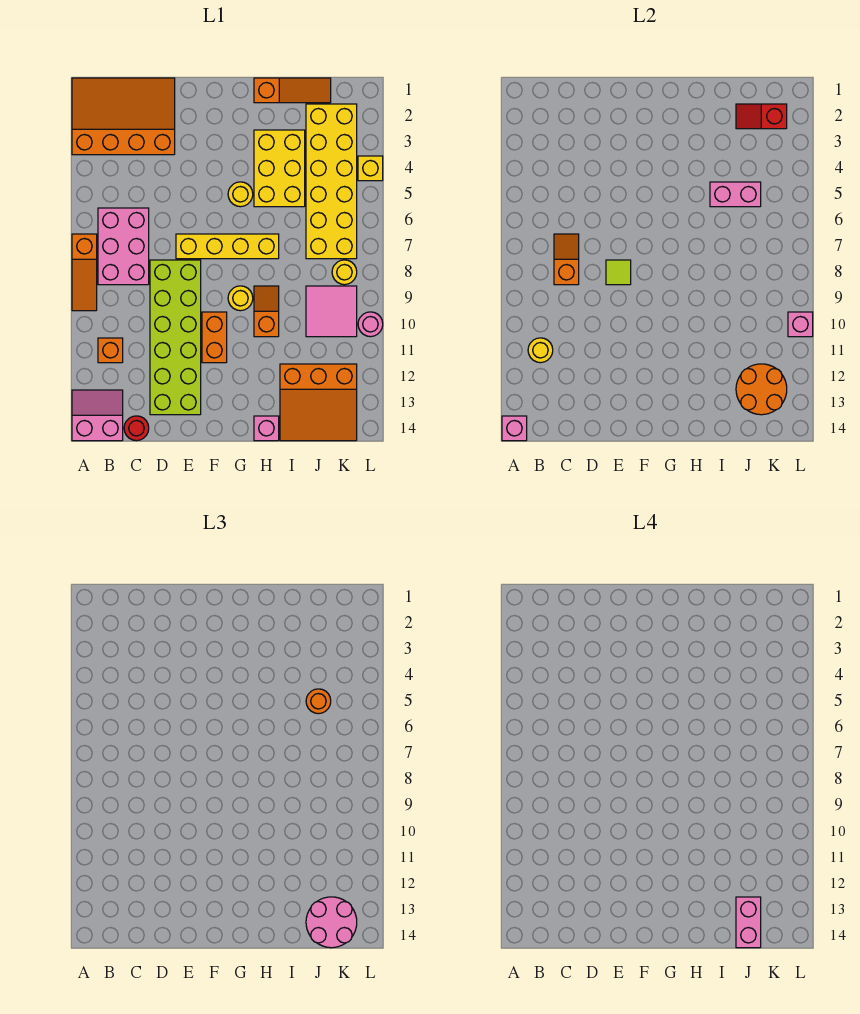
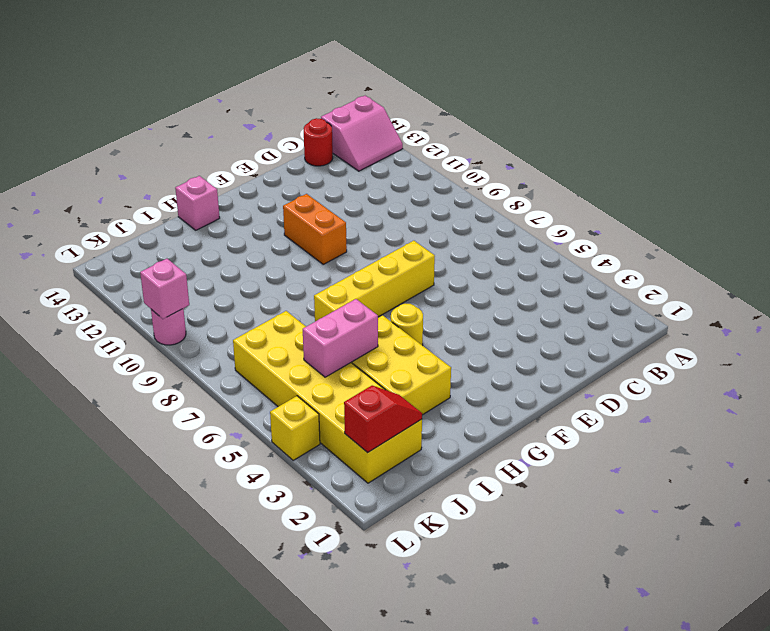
none -> orange 3x4 slope [72,78,175,155]
none -> orange 1x3 slope [72,234,97,311]
none -> pink 2x3 brick [98,208,149,285]
none -> orange 1x1 brick [98,338,123,363]

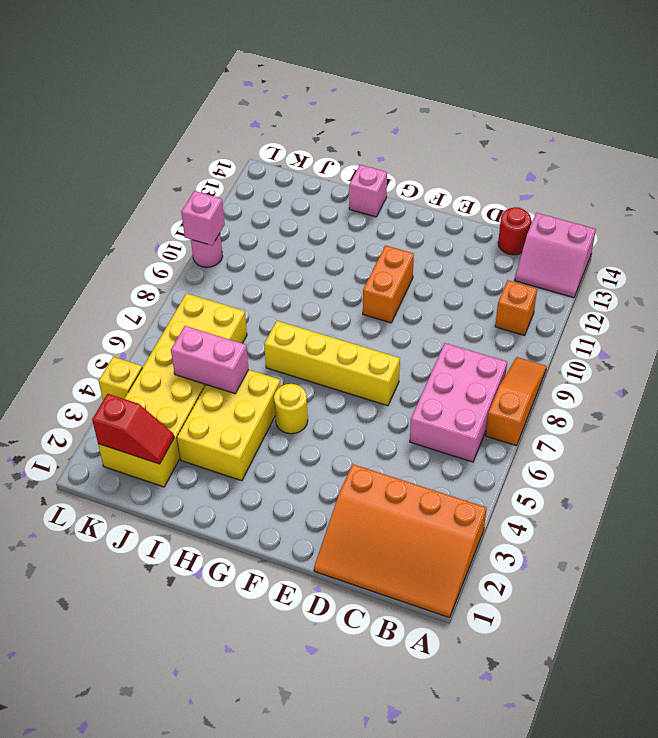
none -> lime 2x6 brick [150,260,201,415]
none -> yellow 1x1 round brick [228,286,253,311]
none -> orange 1x3 slope [254,78,331,103]
none -> orange 1x2 slope [254,286,279,337]

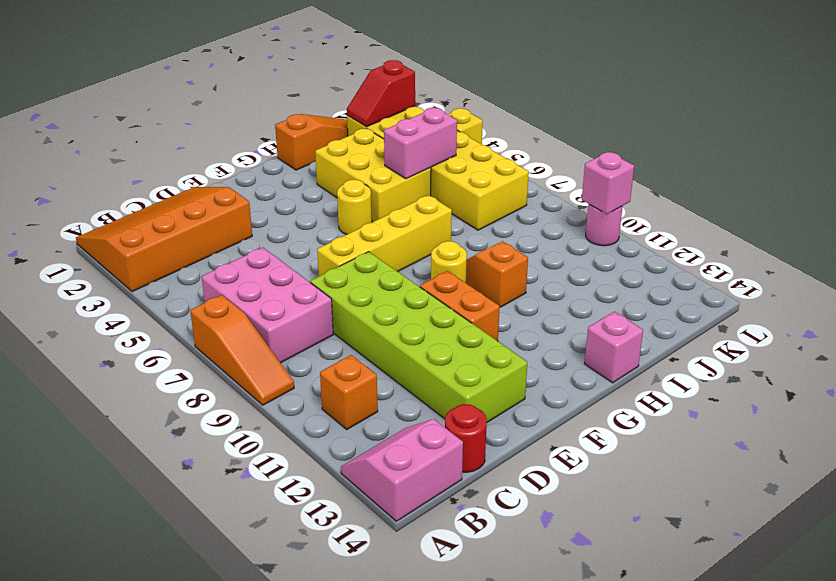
none -> orange 3x3 slope [280,364,357,441]
none -> pink 2x2 tile [306,286,357,337]
none -> yellow 1x1 round brick [332,260,357,285]
none -> pink 1x1 brick [502,416,527,441]

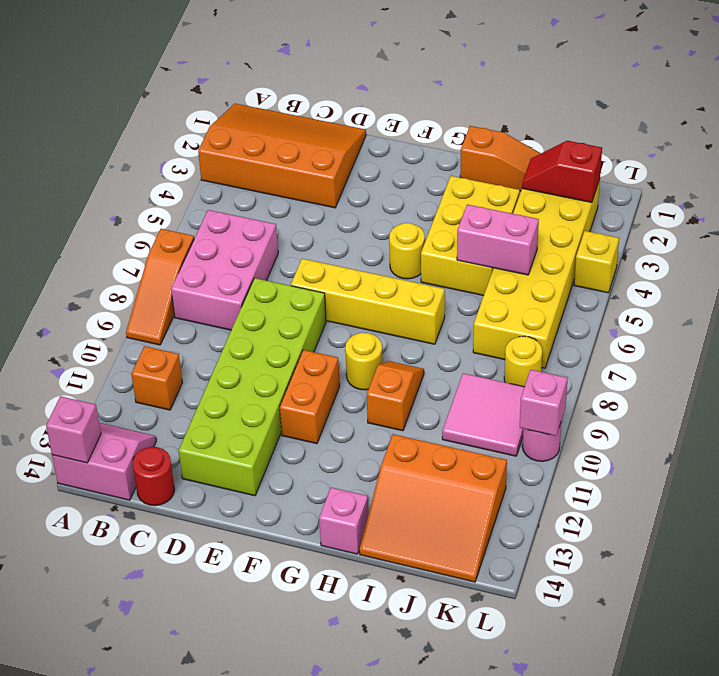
none -> yellow 1x1 round brick [528,338,553,363]
none -> orange 1x2 slope [554,234,579,285]
none -> lime 1x1 tile [606,260,631,285]
none -> orange 2x2 round brick [736,364,787,415]

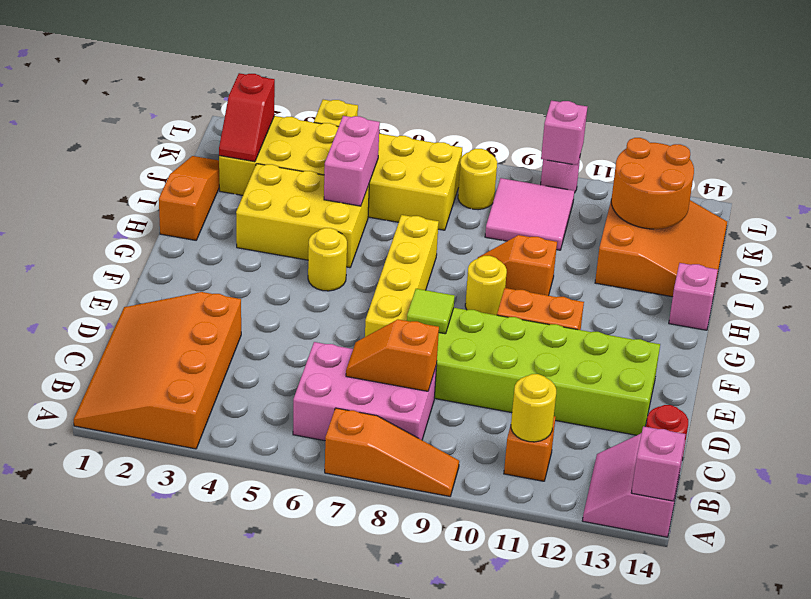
none -> orange 1x1 round brick [306,689,331,714]
none -> pink 2x2 round brick [306,897,357,948]
none -> pink 1x2 brick [736,897,761,948]

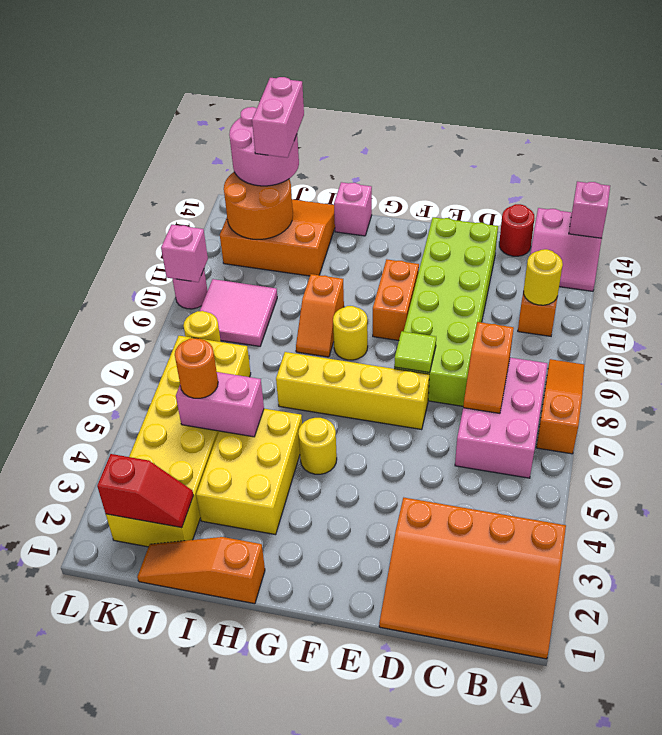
none -> yellow 1x1 brick [358,156,383,181]

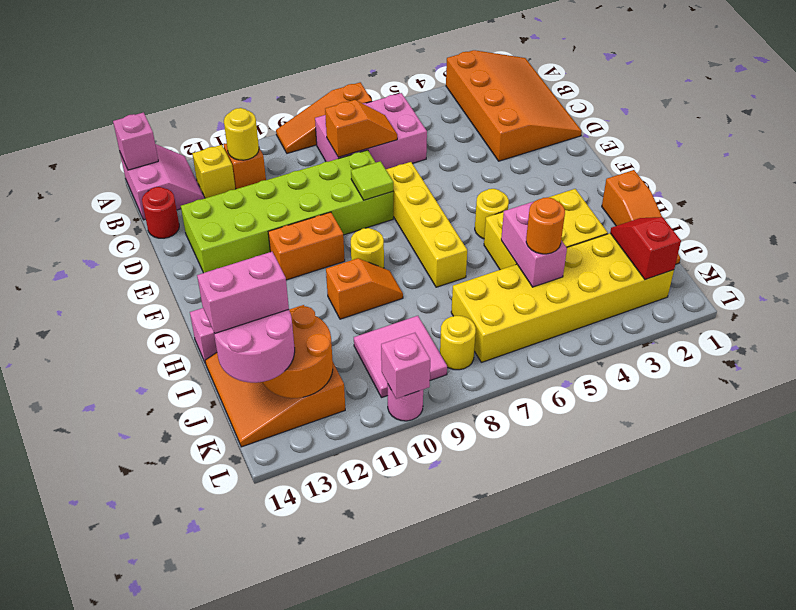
yellow 1x1 brick [192,145,235,198] -> yellow 1x1 brick moved to [358,156,383,181]

